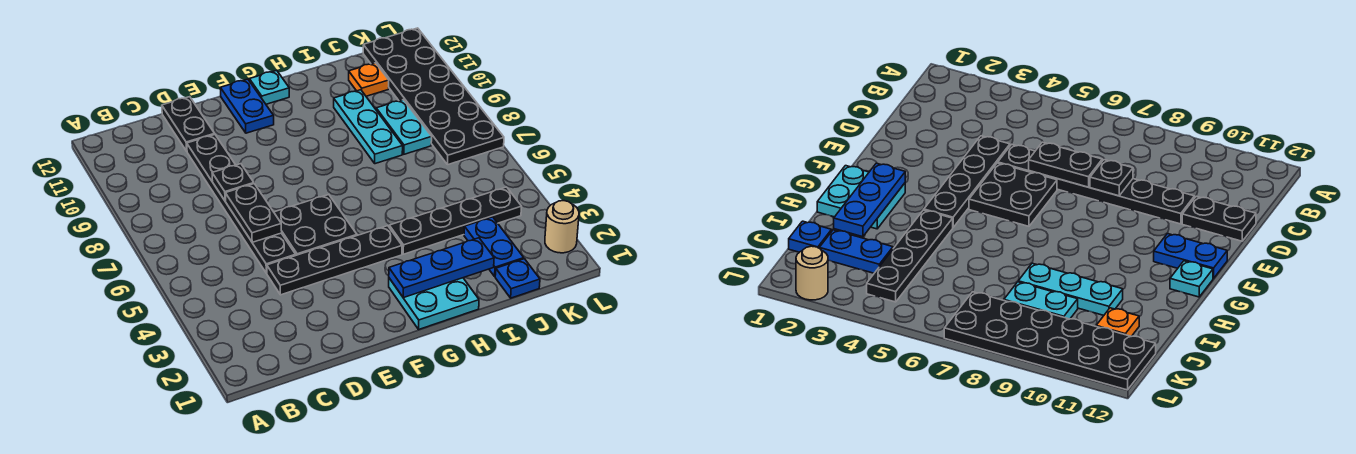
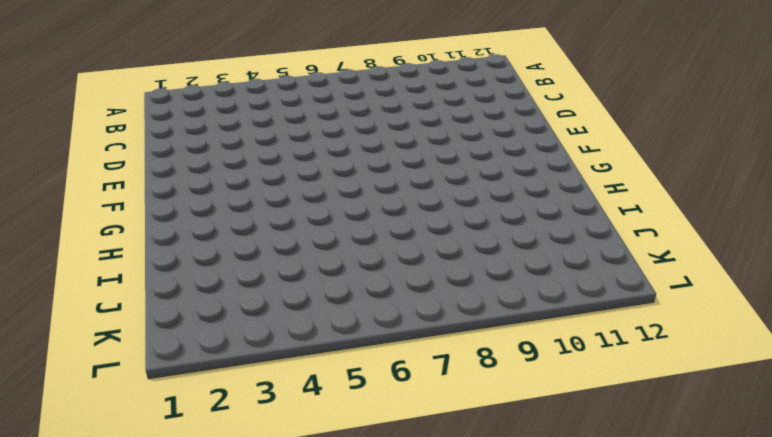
none -> black 1x4 plate [267,226,402,295]
none -> black 1x6 plate [187,135,296,273]
none -> black 1x2 plate [162,97,215,151]

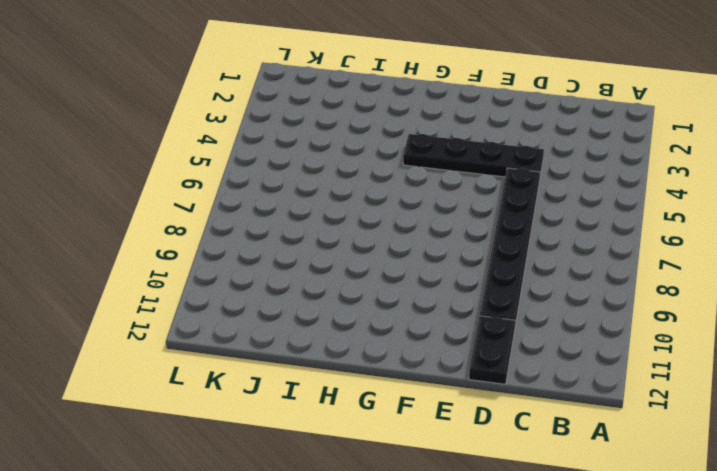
none -> black 2x2 plate [274,195,357,255]
none -> blue 1x2 plate [220,79,274,133]
none -> cyan 2x2 plate [389,278,479,329]

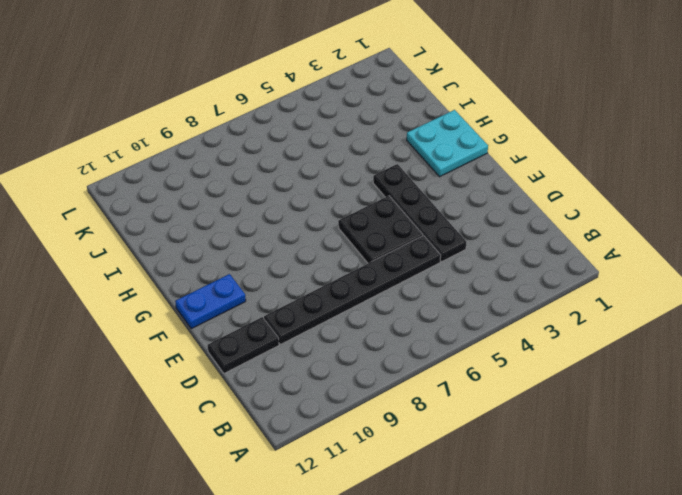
none -> cyan 1x1 plate [249,70,289,104]
none -> black 1x4 plate [389,187,522,254]
none -> cyan 1x3 plate [334,90,403,164]

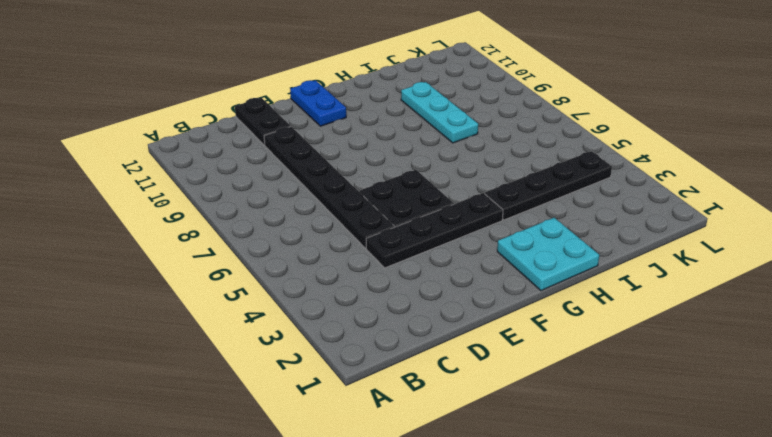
none -> cyan 1x1 plate [249,70,289,104]
none -> blue 1x1 plate [495,259,540,298]
none -> blue 1x2 plate [464,217,524,276]

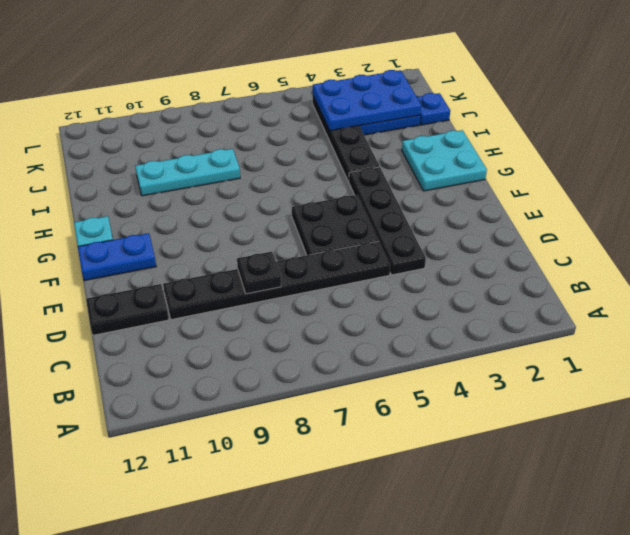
blue 2x3 plate [313,70,421,131] -> none
none -> cyan 1x2 plate [376,100,432,154]
none -> orange 1x1 plate [349,63,389,96]
none -> black 2x6 plate [363,28,504,165]

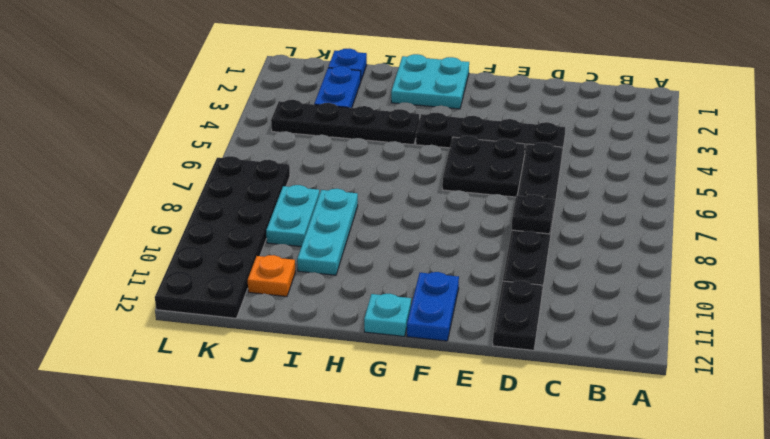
none -> tan 1x1 round brick [545,201,579,253]
none -> black 1x2 plate [225,184,282,242]
none -> blue 1x3 plate [389,238,494,298]

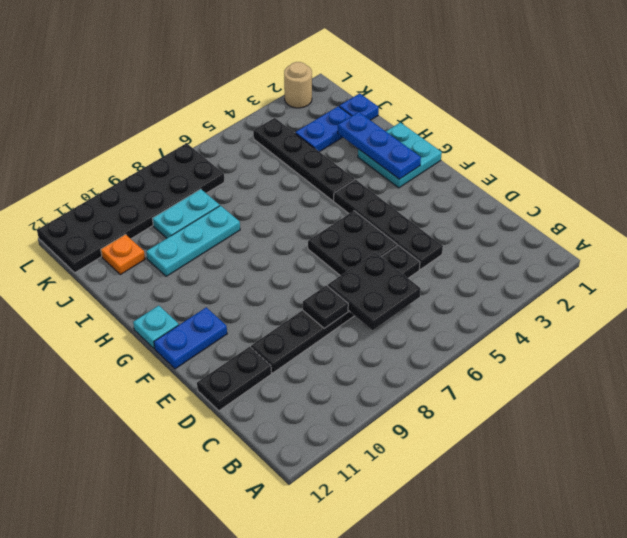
black 2x2 plate [328,252,421,330] -> black 1x2 plate [225,184,282,242]

